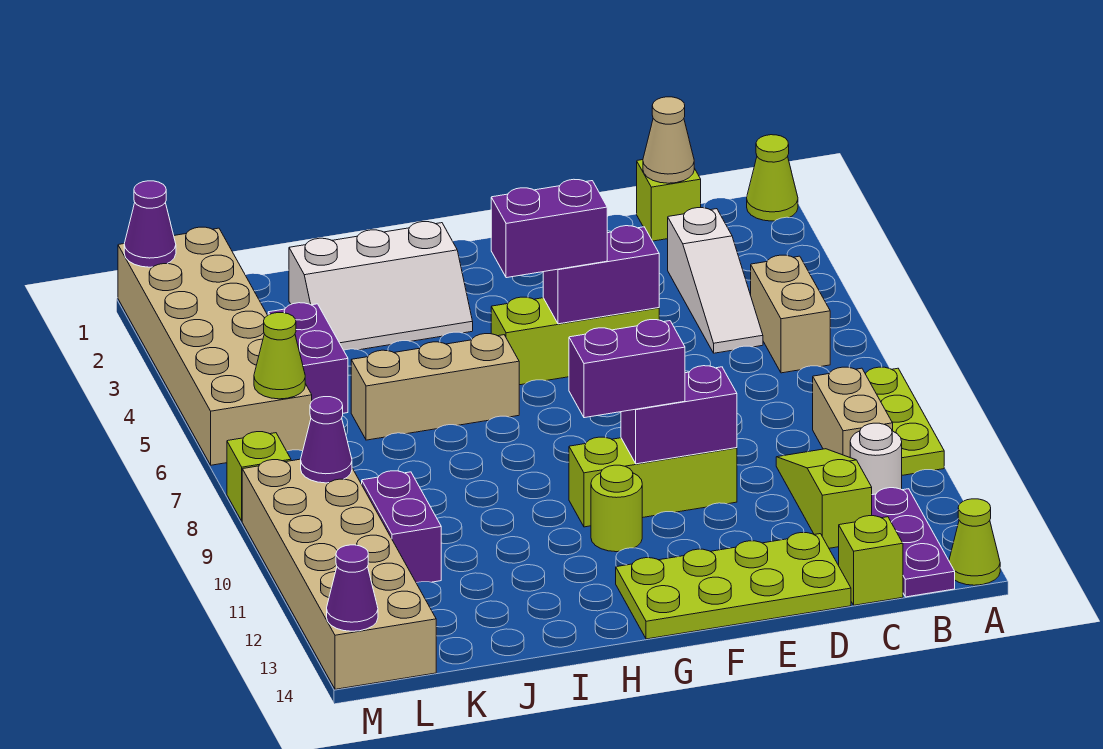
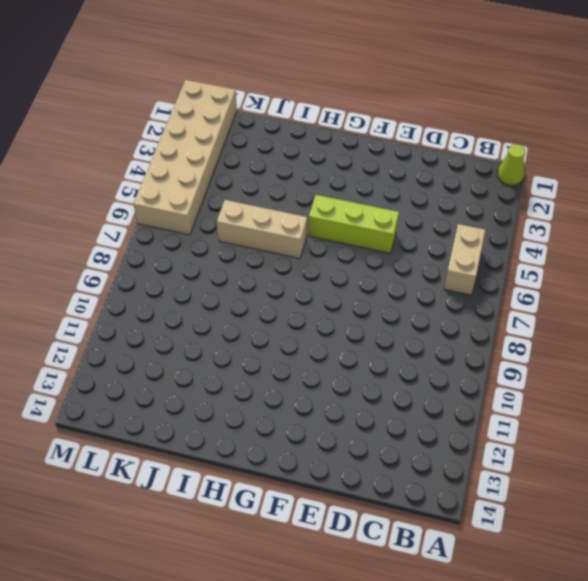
none -> lime 1x3 plate [866,367,944,475]
none -> lime 1x1 cone [949,499,1000,585]
none -> tan 1x2 brick [813,367,893,457]
none -> white 1x1 round brick [850,423,902,495]

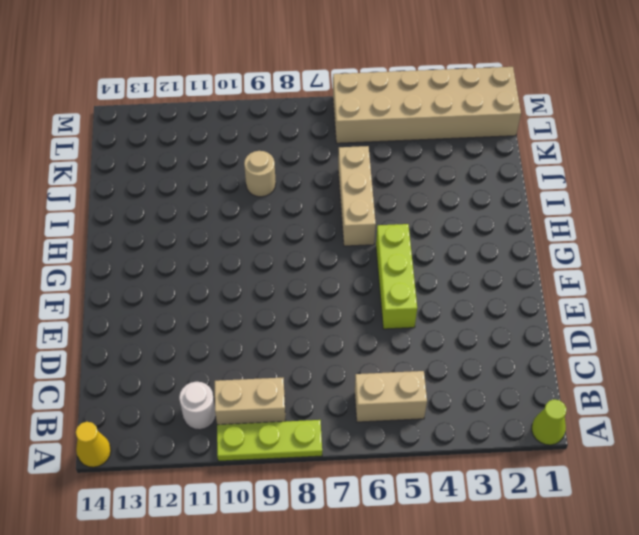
yellow 1x1 cone [76,422,111,467] -> lime 1x1 cone [949,499,1000,585]
tan 1x1 round brick [244,151,276,197] -> none
none -> purple 1x3 plate [872,488,955,597]
none -> lime 1x1 brick [637,160,701,241]
none -> white 1x3 slope [668,208,763,353]
none -> lime 1x3 slope [776,449,872,548]

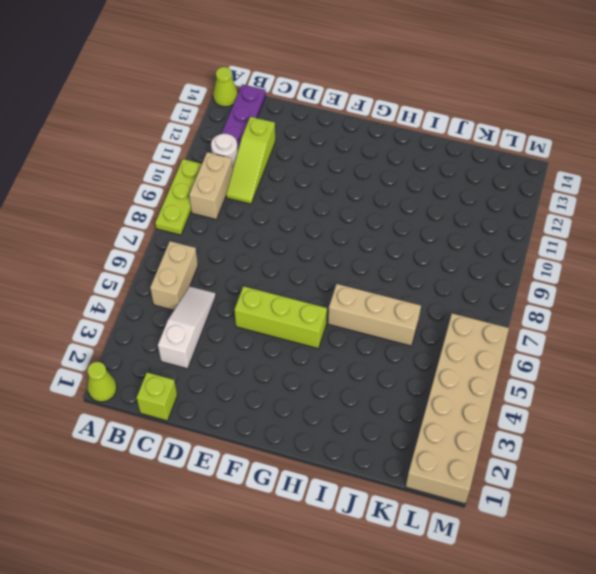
none -> lime 1x1 brick [839,516,903,605]
none -> lime 2x4 plate [616,533,851,639]
none -> lime 1x3 brick [569,437,737,527]
none -> lime 1x1 round brick [591,465,642,552]

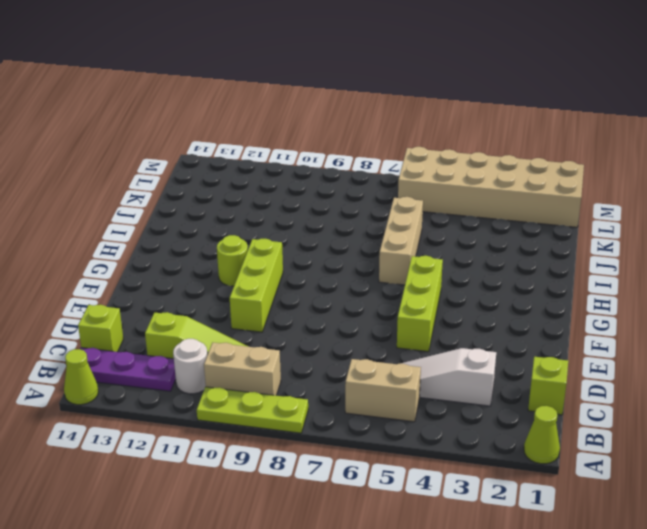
none -> lime 2x4 plate [616,533,851,639]
none -> white 2x3 slope [289,222,473,350]
none -> purple 1x2 brick [268,303,348,413]
none -> purple 1x2 brick [362,471,441,583]

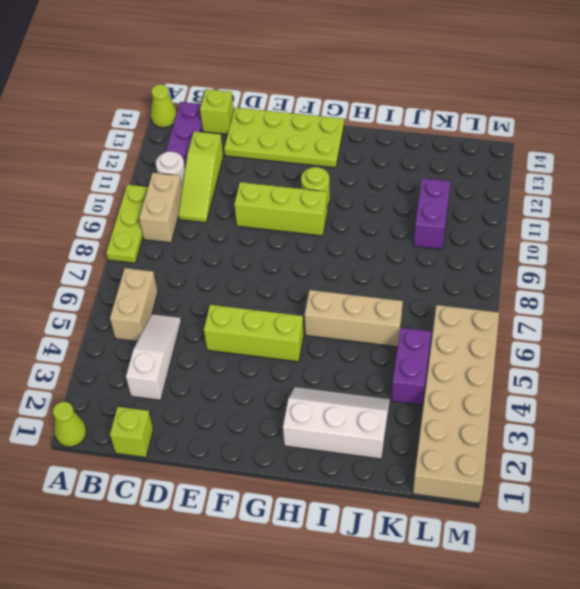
none -> tan 2x6 brick [242,459,436,689]
none -> lime 1x1 brick [227,432,291,521]
none -> tan 1x1 cone [643,97,694,183]
none -> purple 1x2 brick [543,226,659,324]

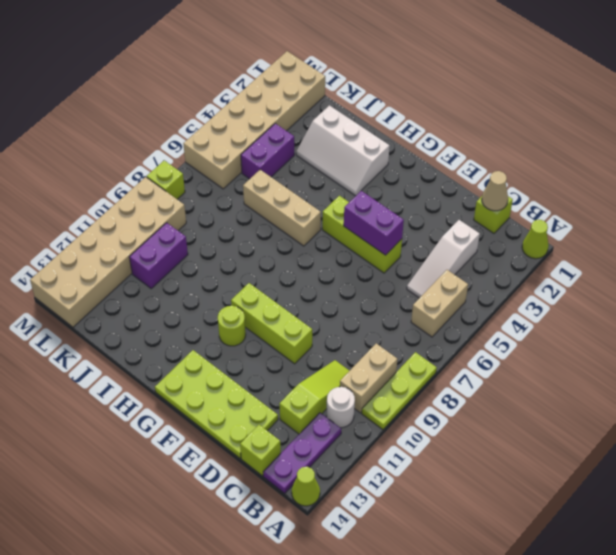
none -> purple 1x2 brick [621,366,737,464]
none -> lime 1x1 cone [254,313,305,399]
none -> purple 1x1 cone [301,397,352,483]
none -> purple 1x1 cone [124,181,176,267]

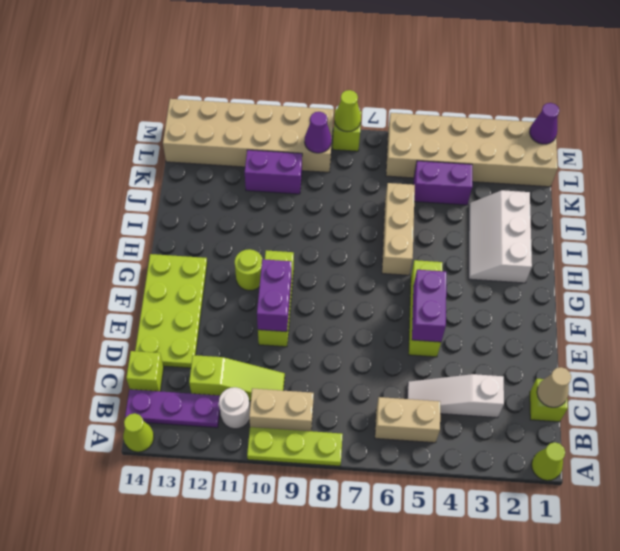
lime 1x1 cone [334,90,361,132] -> lime 1x1 cone moved to [254,313,305,399]
none -> purple 1x1 cone [327,545,378,631]
none -> purple 1x2 brick [491,179,607,278]
none -> purple 1x2 brick [569,320,685,418]

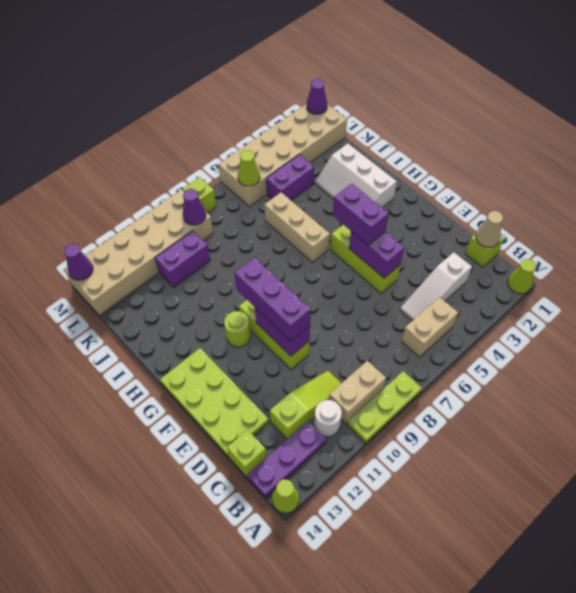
purple 1x3 brick [234,257,311,341] -> purple 1x2 brick [569,320,685,418]

